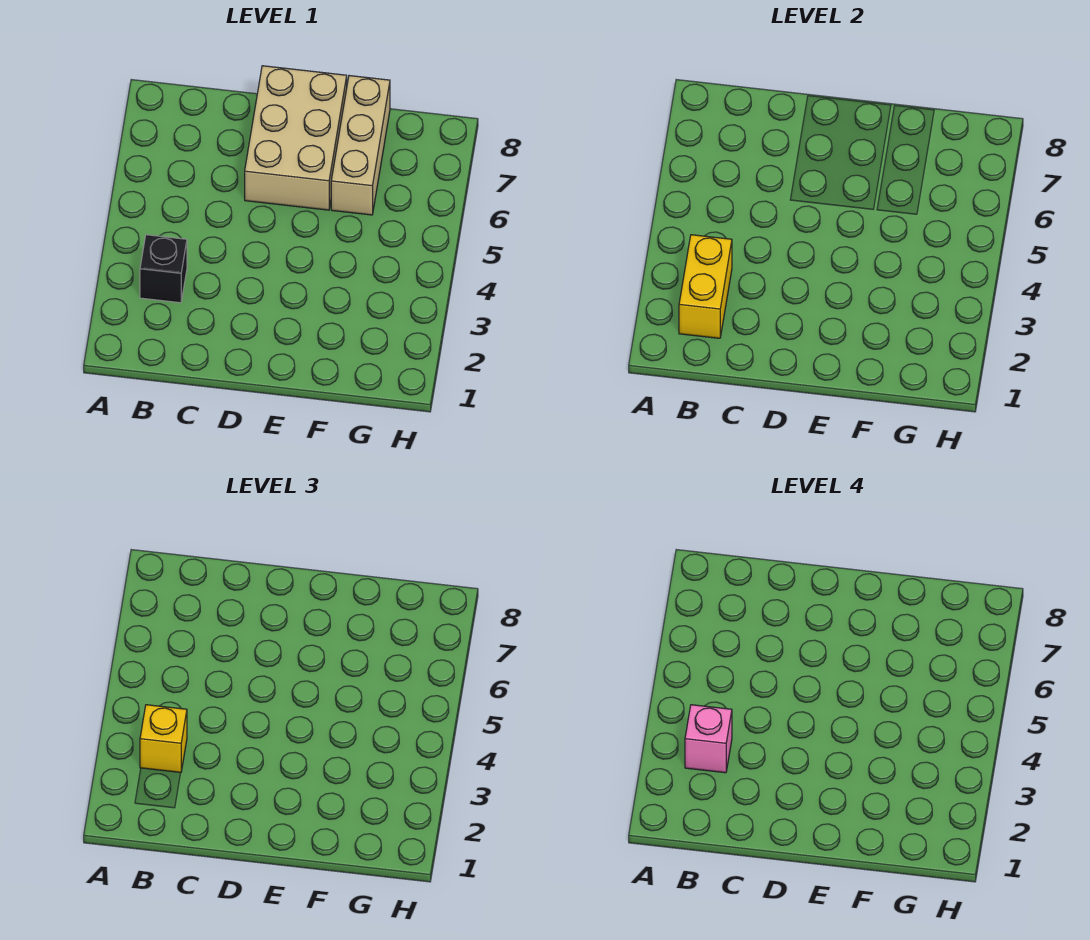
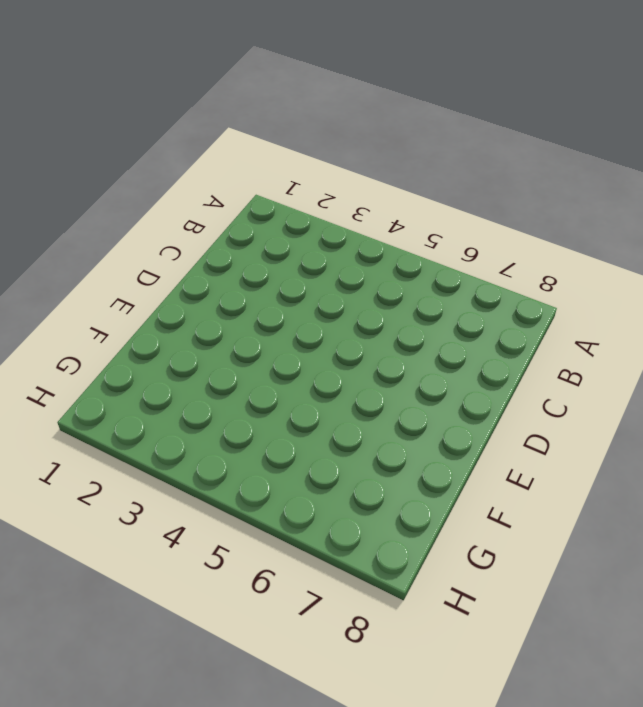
none -> black 1x1 brick [140,235,187,303]
none -> tan 2x3 brick [245,66,347,210]

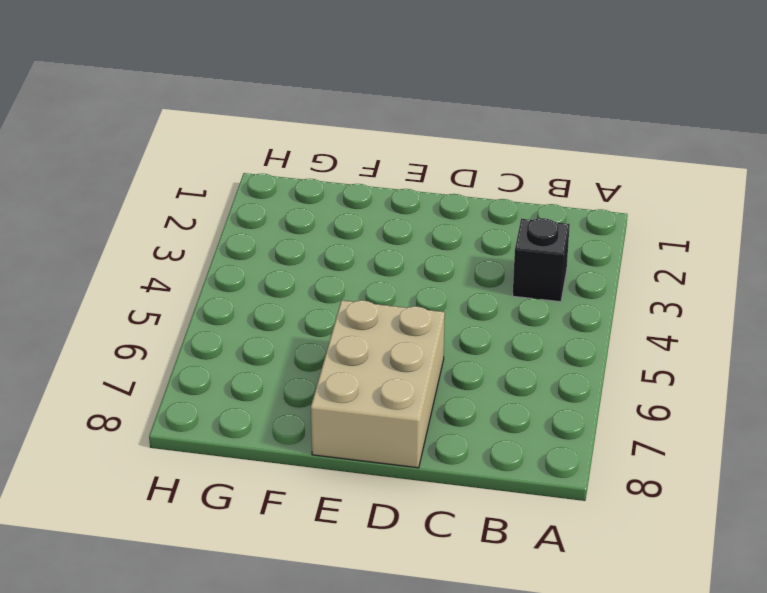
none -> tan 1x3 brick [331,76,390,215]
none -> yellow 1x2 brick [679,235,732,338]

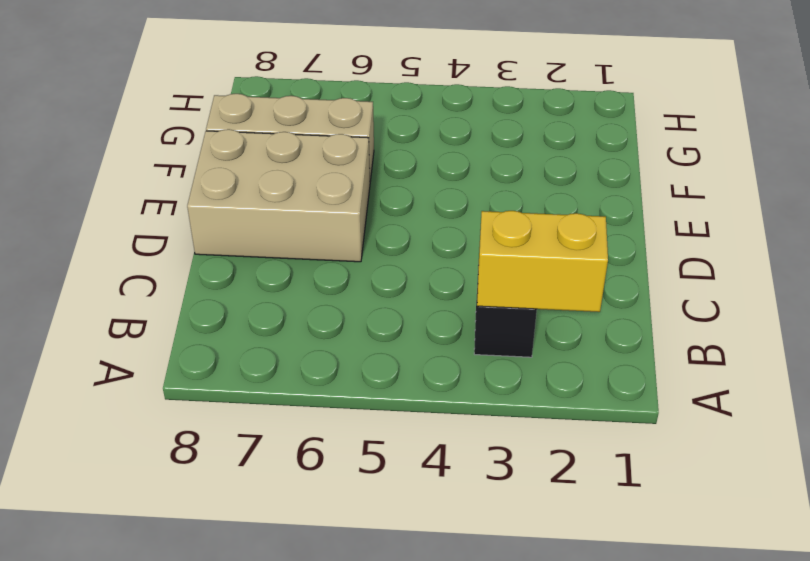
none -> yellow 1x1 brick [140,705,187,772]
none -> pink 1x1 brick [685,705,732,773]

